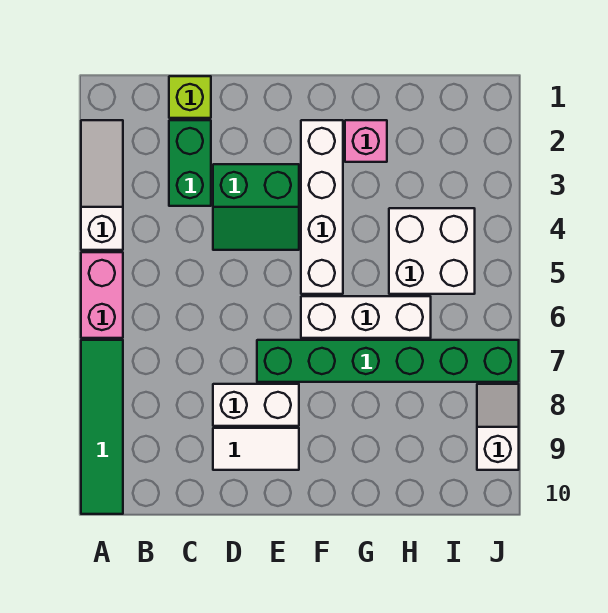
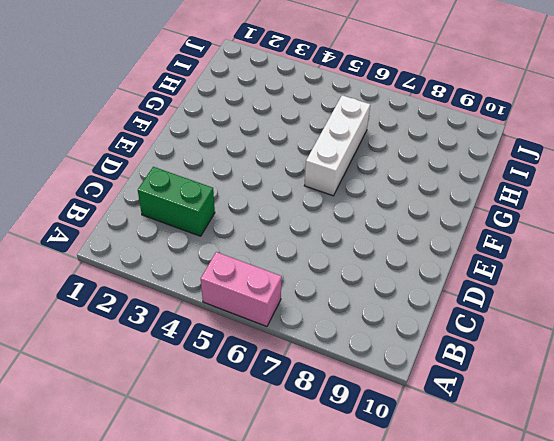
none -> white 1x3 slope [81,120,123,250]
none -> green 1x4 tile [81,340,123,514]
none -> lime 1x1 brick [169,76,211,118]

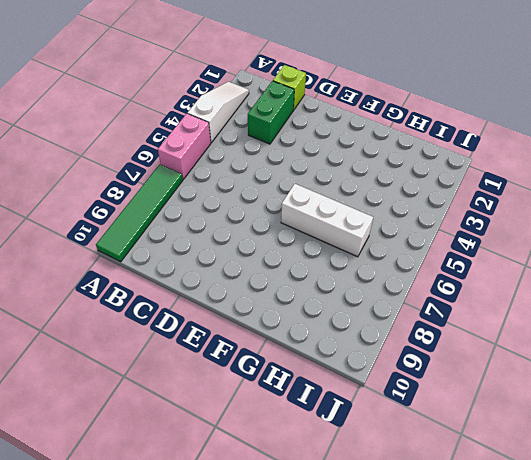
none -> green 2x2 slope [213,164,299,250]
none -> white 1x2 brick [213,384,299,426]
none -> white 1x2 tile [213,428,299,470]

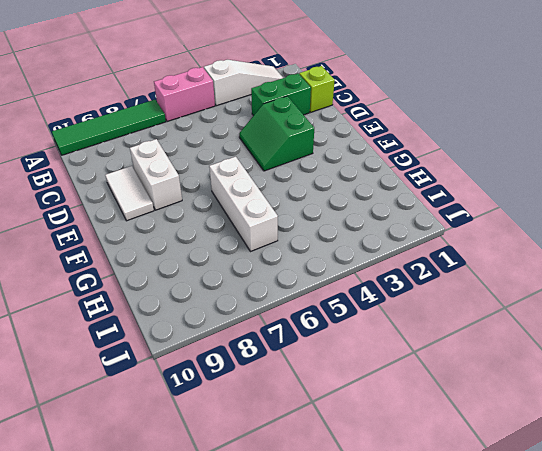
none -> green 1x6 brick [257,340,519,382]
none -> white 1x4 brick [301,120,343,294]
none -> pink 1x1 brick [345,120,387,162]

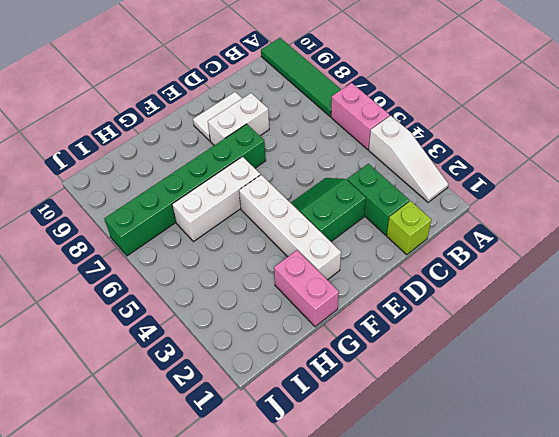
pink 1x2 brick [274,250,339,327] -> pink 1x1 brick [345,120,387,162]
none -> white 2x2 brick [389,208,475,294]
none -> white 1x2 slope [477,384,519,470]

